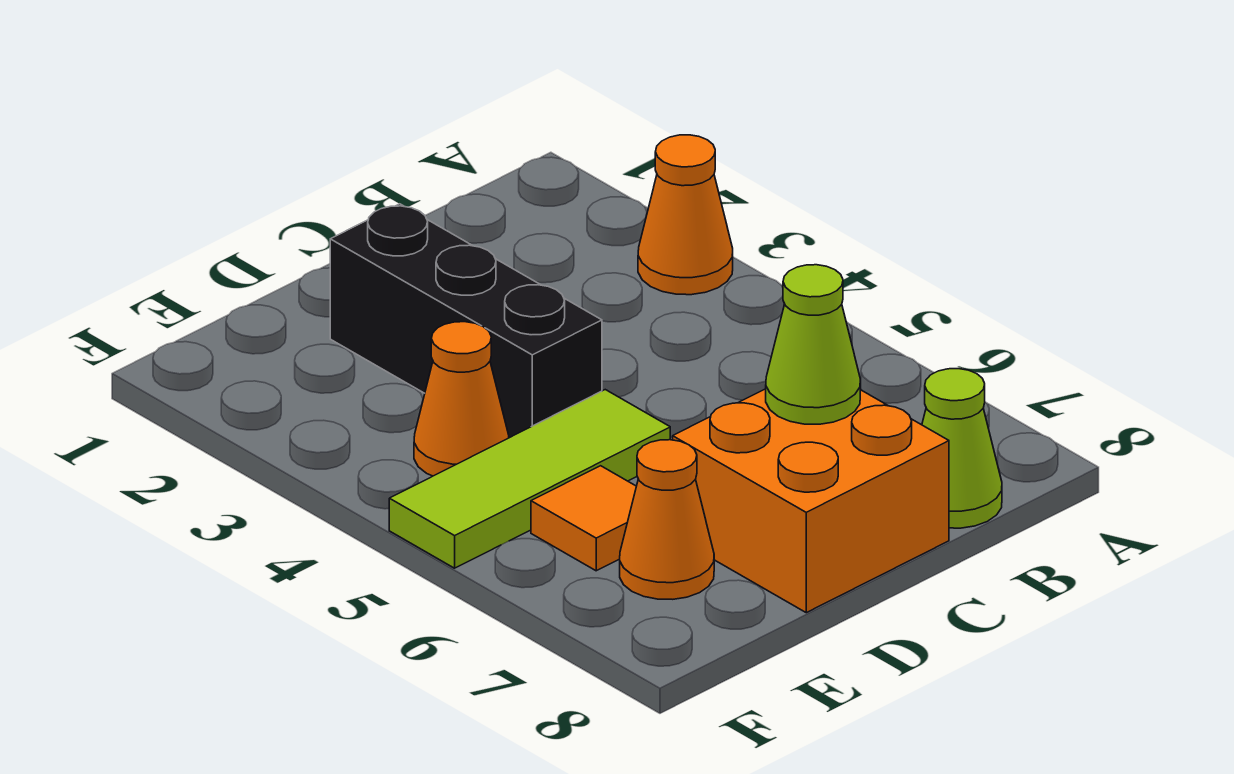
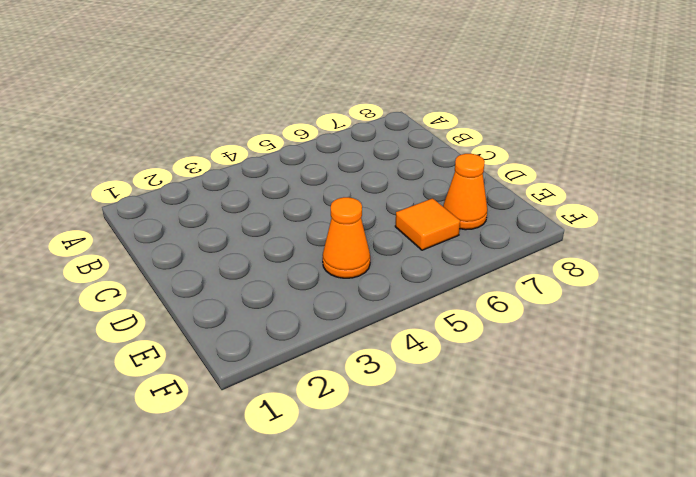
none -> orange 1x1 cone [638,135,733,295]
none -> lime 1x1 cone [922,369,1002,528]

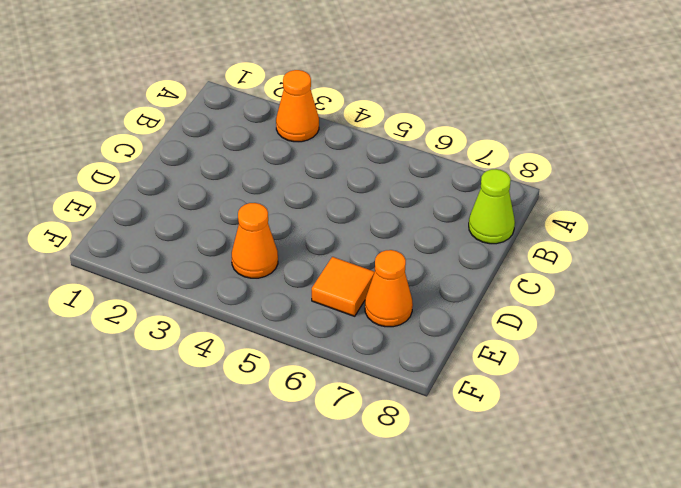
none -> orange 2x2 brick [673,389,949,613]
none -> black 1x3 brick [330,204,602,438]

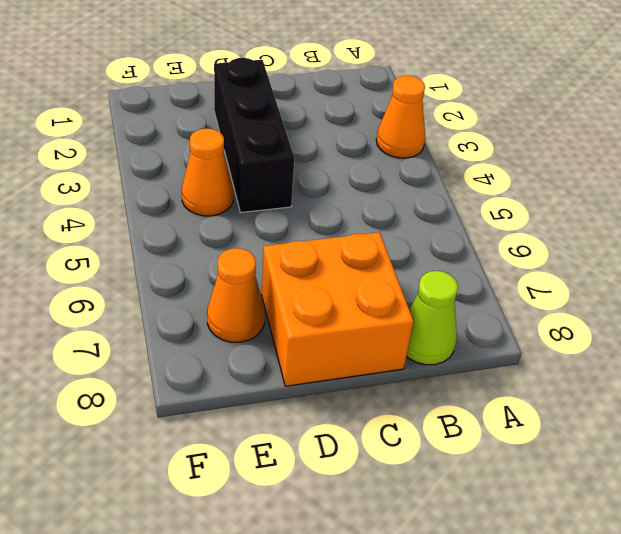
none -> lime 1x3 tile [389,390,670,568]
none -> orange 1x1 tile [531,466,636,571]

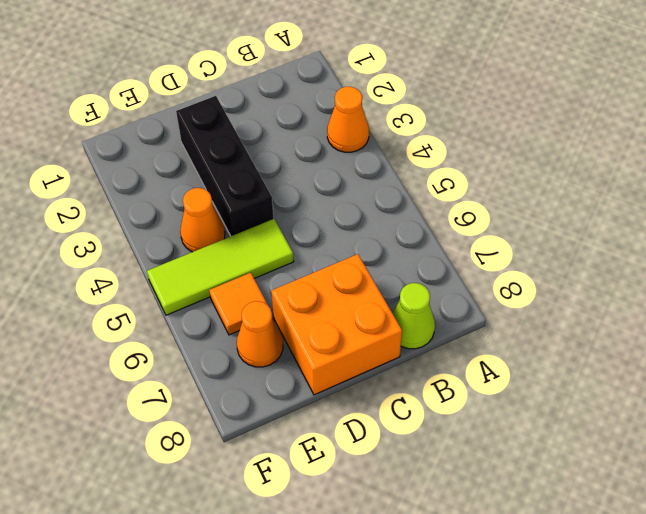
none -> lime 1x1 cone [766,265,860,424]

